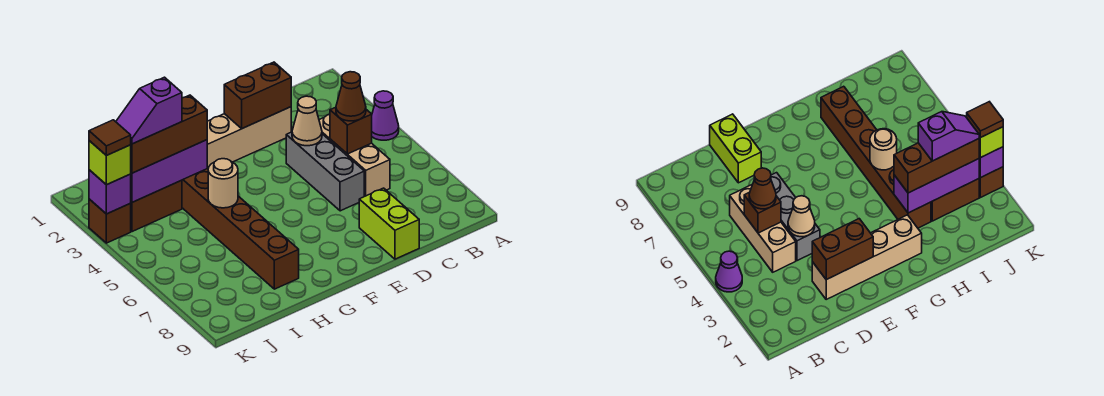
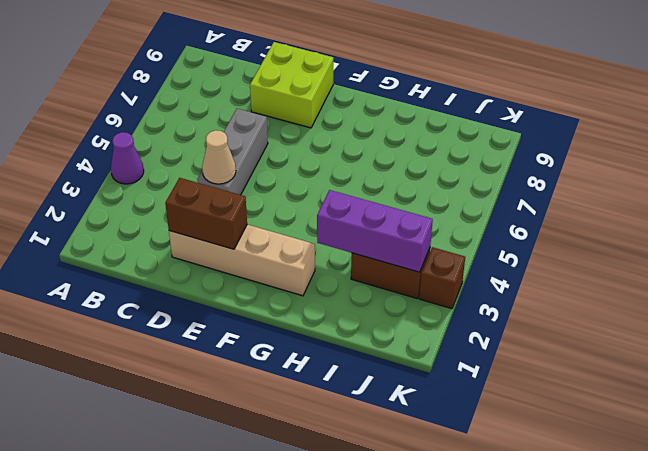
lime 2x2 brick [250,42,333,128] -> lime 1x2 brick [359,188,419,259]
none -> tan 1x3 brick [319,115,390,196]
none -> brown 1x6 brick [182,169,299,289]
none -> brown 1x1 brick [330,107,372,154]

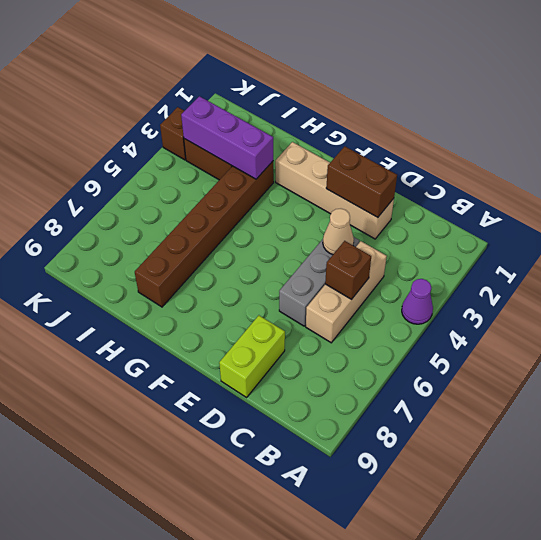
none -> tan 1x1 round brick [208,159,238,208]
none -> purple 1x1 brick [89,170,131,214]
none -> brown 1x1 cone [336,72,366,121]

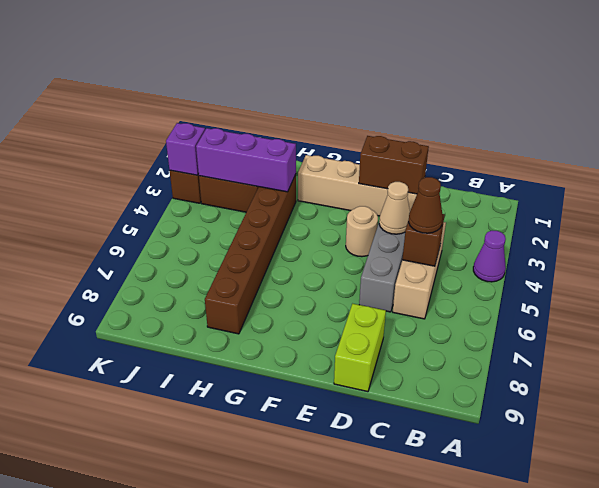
tan 1x1 round brick [346,206,378,257] -> tan 1x1 round brick moved to [208,159,238,208]
none -> brown 1x3 brick [131,95,207,173]
none -> lime 1x1 brick [89,141,131,185]
none -> purple 1x2 slope [116,77,182,144]

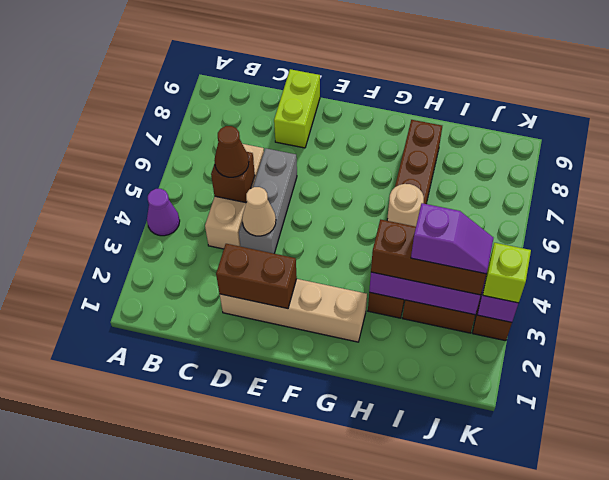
none -> brown 1x1 tile [89,120,131,156]

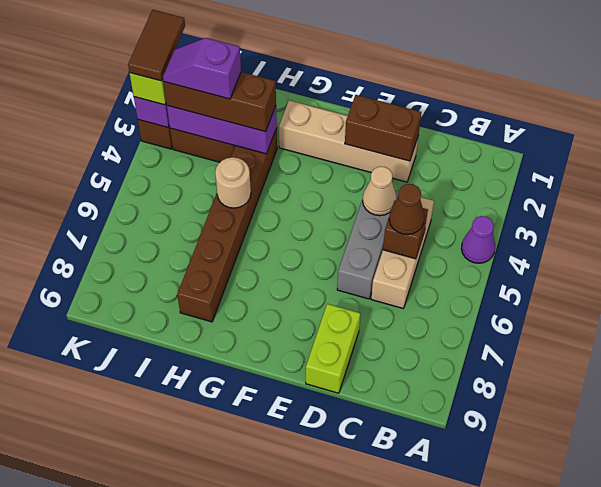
brown 1x2 tile [128,10,185,81] -> brown 1x1 tile [89,120,131,156]

